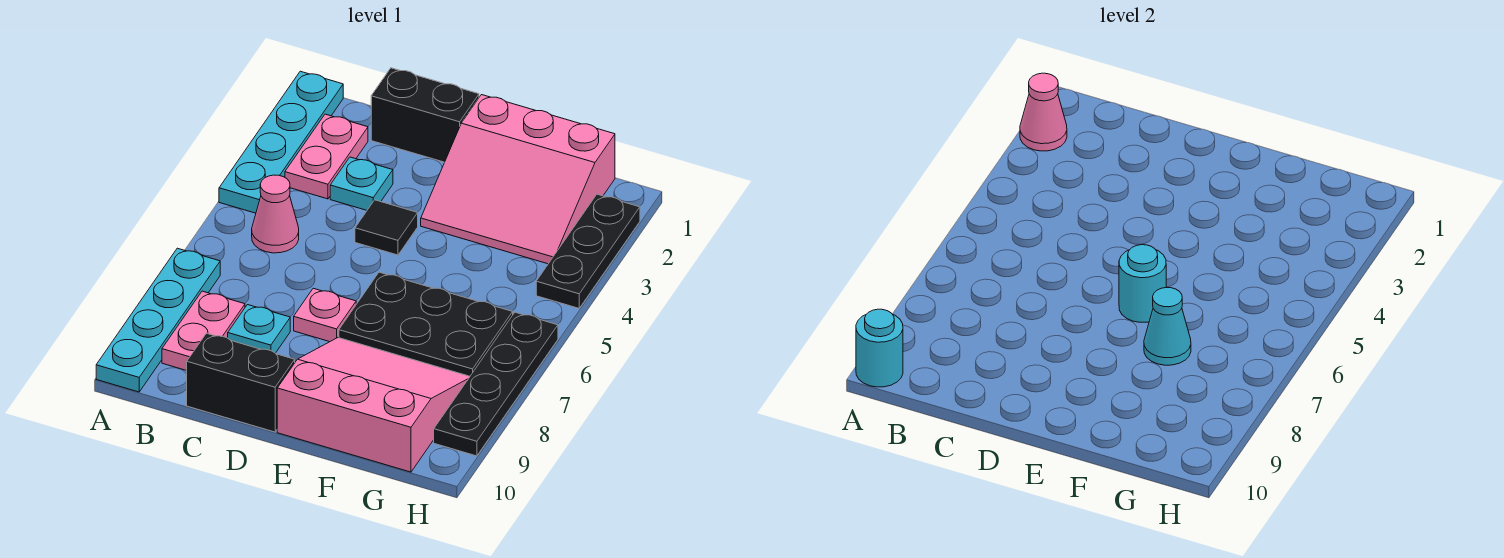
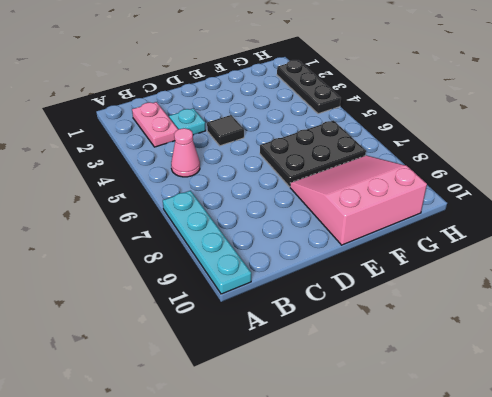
none -> cyan 1x4 plate [219,71,343,213]
none -> pink 1x2 plate [162,291,245,371]
none -> black 1x2 brick [371,68,479,162]

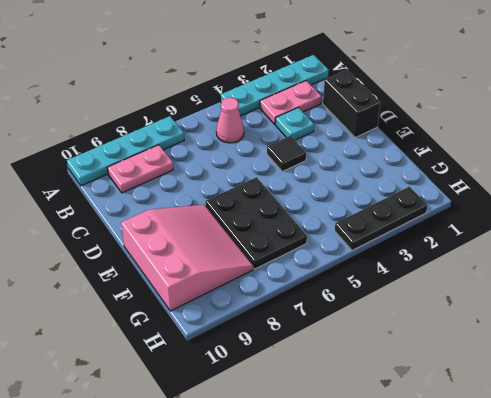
none -> cyan 1x1 plate [228,305,290,353]
none -> black 1x2 brick [187,333,295,432]
none -> pink 1x1 plate [294,288,356,342]

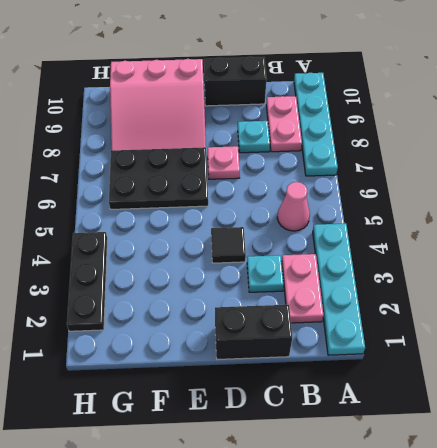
none -> pink 3x3 slope [421,95,615,264]
none -> black 1x4 plate [434,312,558,456]
none -> pink 1x1 cone [1020,73,1067,151]

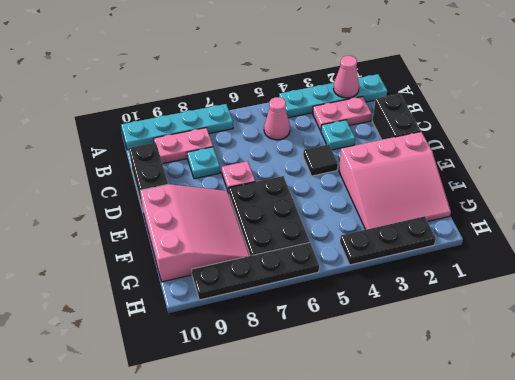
pink 3x3 slope [339,132,451,230] -> pink 3x3 slope turned to [421,95,615,264]
none -> cyan 1x1 round brick [856,309,903,387]
none -> cyan 1x1 round brick [1119,245,1166,322]
none -> cyan 1x1 cone [1144,288,1191,365]

